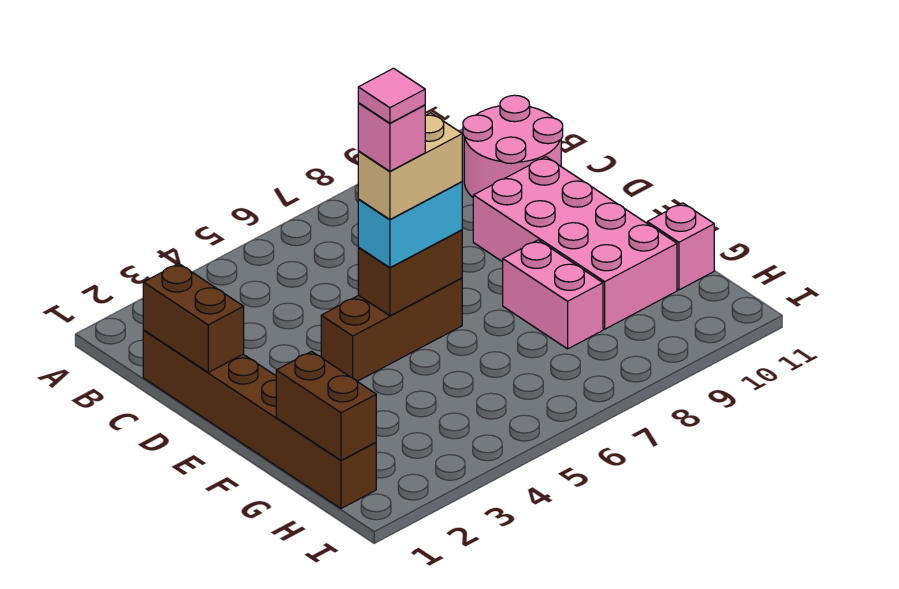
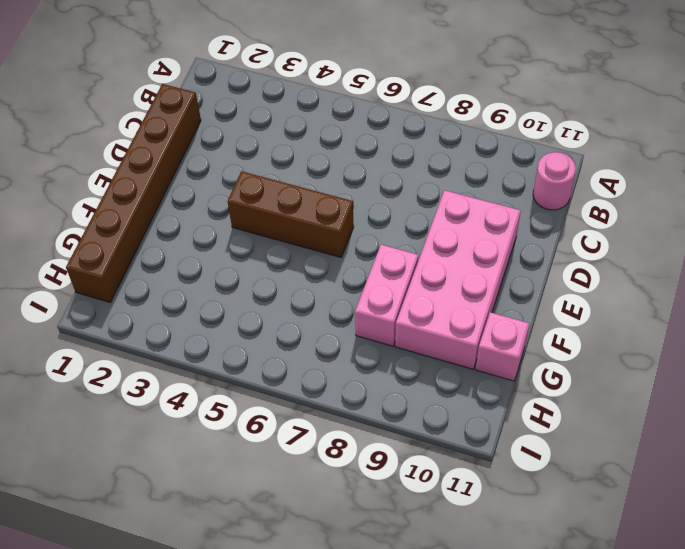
pink 1x1 round brick [533,152,576,210] -> pink 2x2 round brick [463,95,563,197]
none -> brown 1x2 brick [143,264,244,372]
none -> brown 1x2 brick [358,230,462,316]
none -> brown 1x2 brick [276,351,376,460]

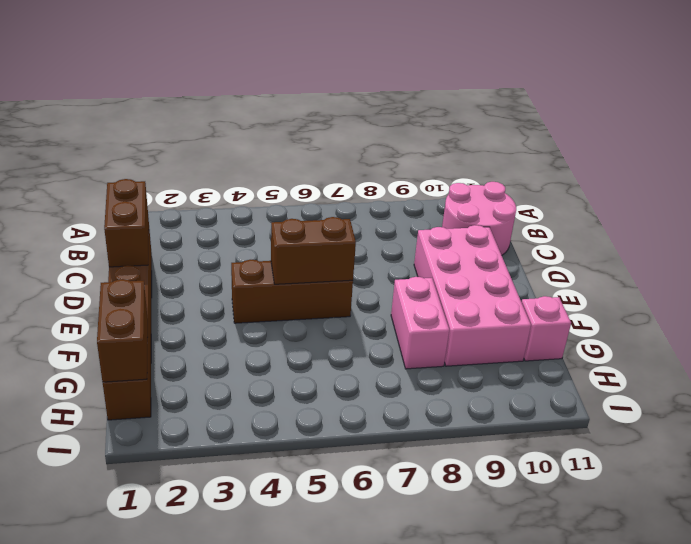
none -> cyan 1x2 brick [358,182,462,268]
none -> tan 1x2 brick [358,113,462,219]
none -> pink 1x1 brick [358,103,426,171]

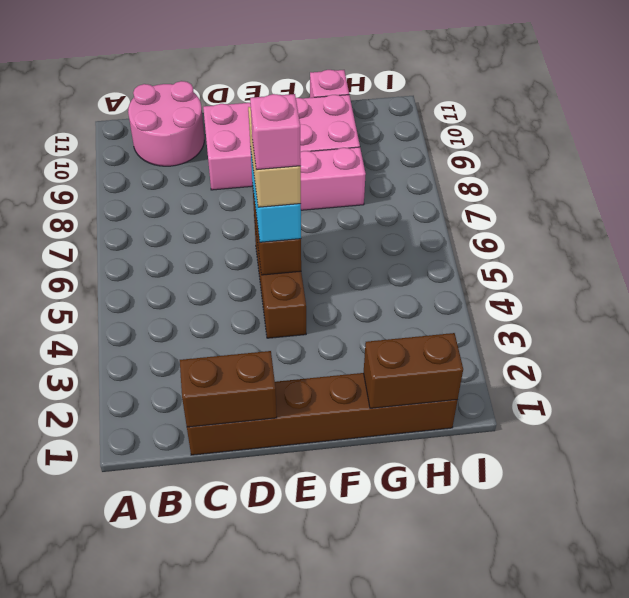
none -> pink 1x1 tile [358,68,425,123]

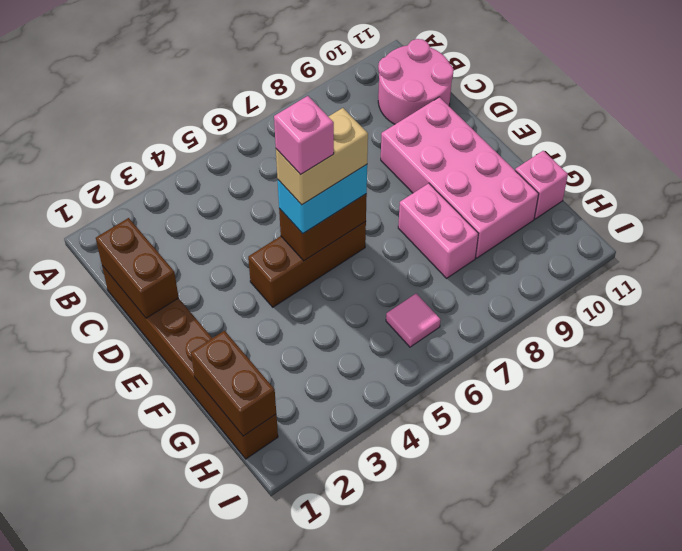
pink 1x1 tile [386,294,440,347] -> pink 1x1 tile moved to [358,68,425,123]

